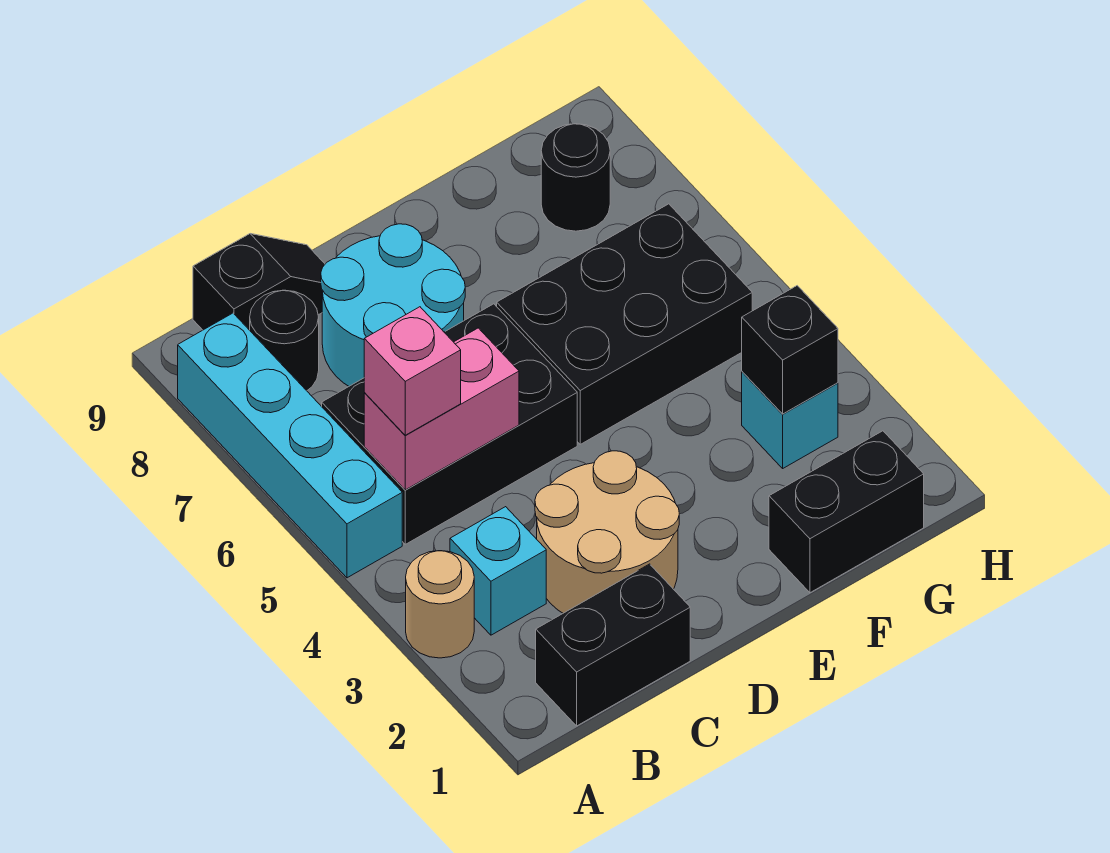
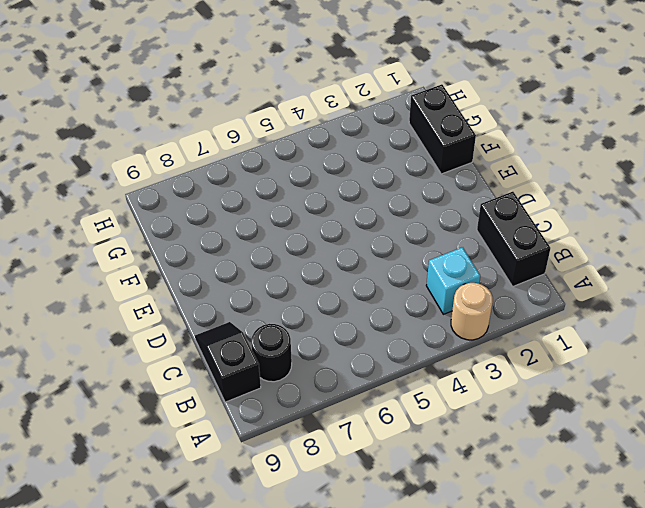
none -> cyan 1x4 brick [178,313,402,578]
none -> black 2x3 brick [322,304,577,544]
none -> tan 2x2 round brick [535,451,679,613]

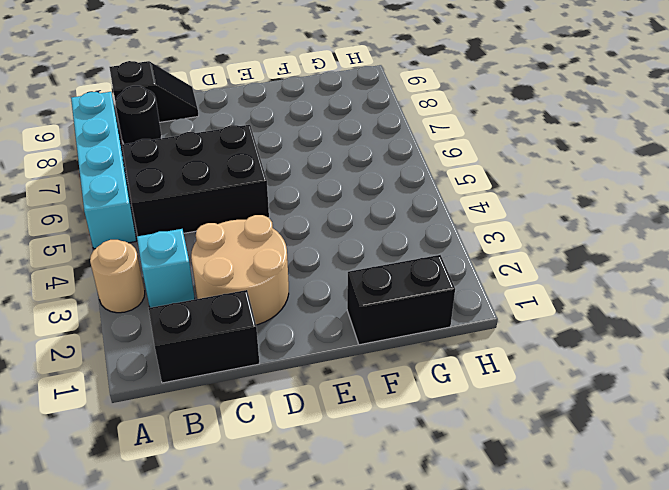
none -> cyan 2x2 round brick [321,224,465,386]
none -> black 2x3 brick [497,204,752,444]
none -> cyan 1x1 brick [742,372,838,468]

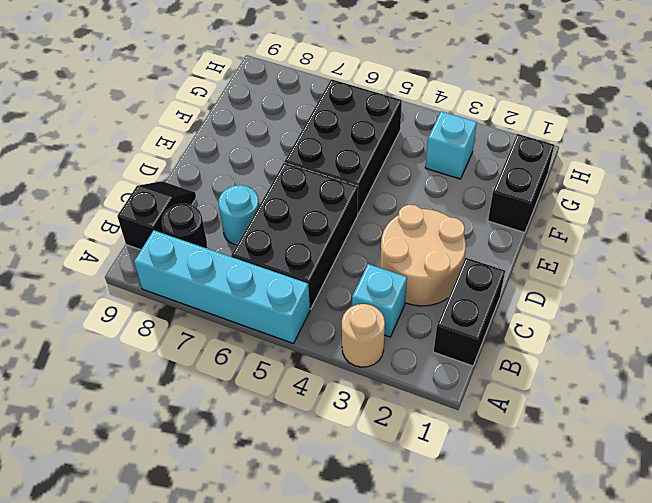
cyan 1x1 round brick [219,185,259,245] -> cyan 2x2 round brick [321,224,465,386]
none -> black 1x1 round brick [541,124,610,231]
none -> pink 1x2 brick [364,328,519,490]
none -> black 1x1 brick [742,286,838,414]

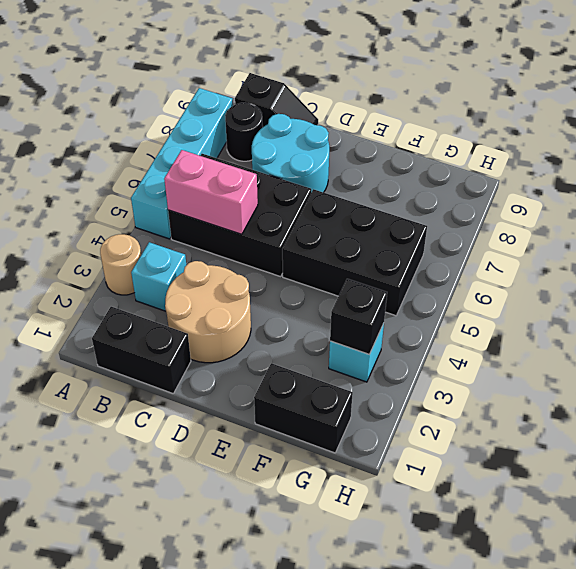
none -> black 1x1 round brick [541,124,610,231]
none -> pink 1x1 brick [364,307,461,435]

